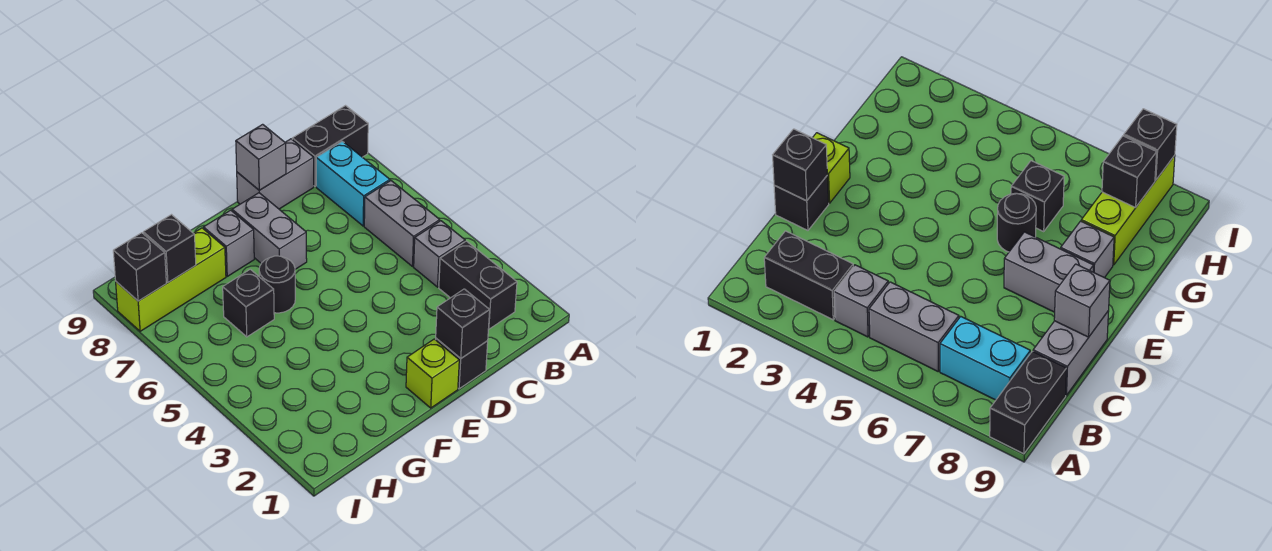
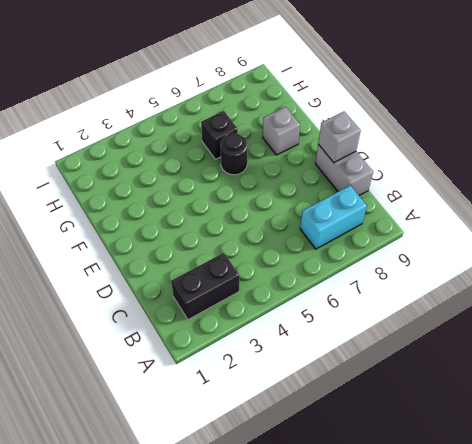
none -> black 1x2 brick [292,106,368,186]
none -> grey 1x1 brick [414,221,465,287]
none -> grey 1x2 brick [364,181,440,266]

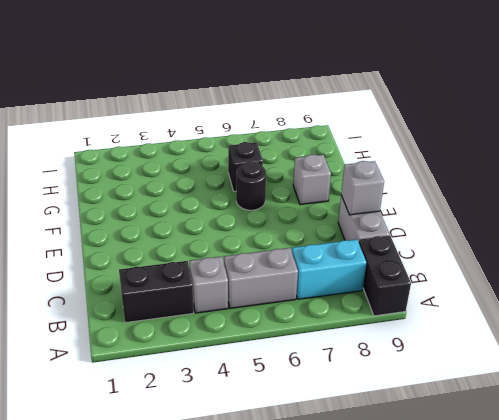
none -> black 1x1 brick [436,338,488,389]
none -> lime 1x1 brick [406,339,459,408]
none -> grey 1x2 brick [232,193,307,269]

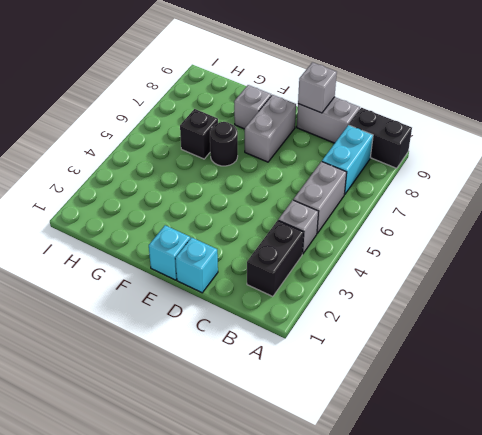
cyan 1x1 brick [175,238,218,293] -> black 1x1 brick [436,338,488,389]
cyan 1x1 brick [149,225,190,280] -> lime 1x1 brick [406,339,459,408]
none -> lime 1x3 brick [116,228,226,331]
none -> black 1x1 brick [436,289,490,358]
none -> black 1x1 brick [143,215,196,282]

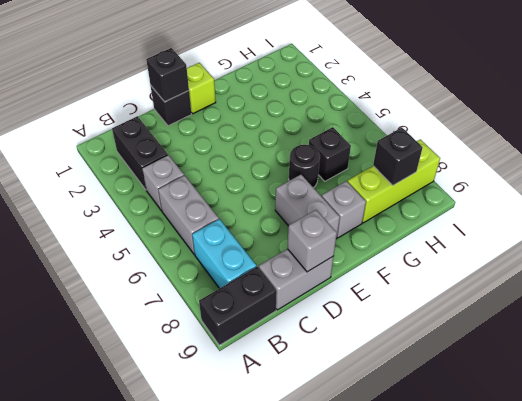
none -> black 1x1 brick [113,233,166,301]

